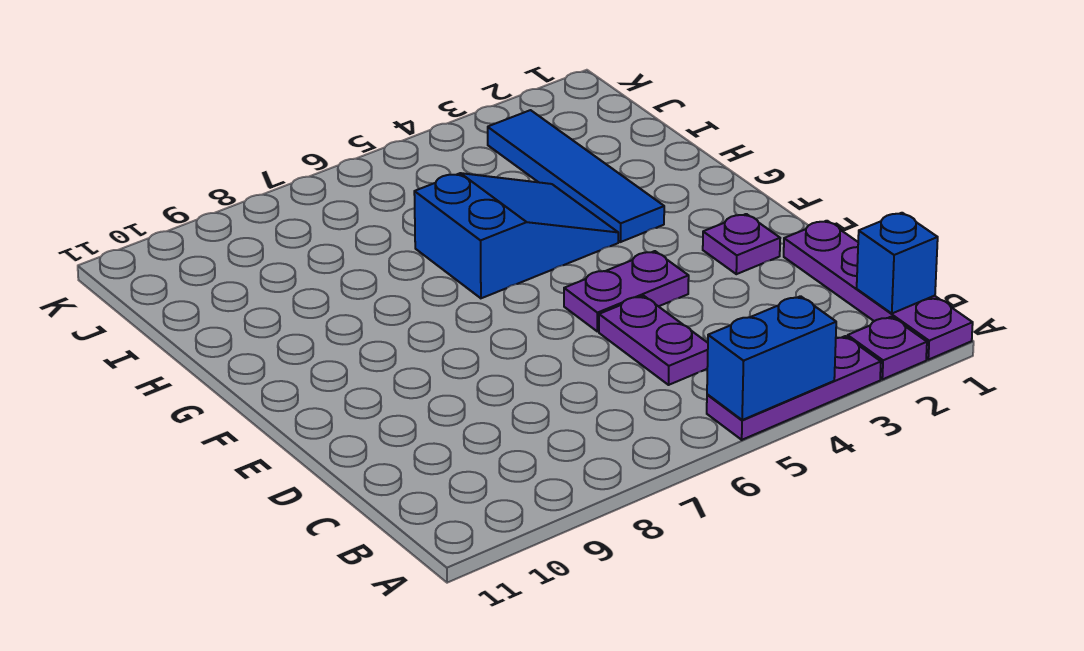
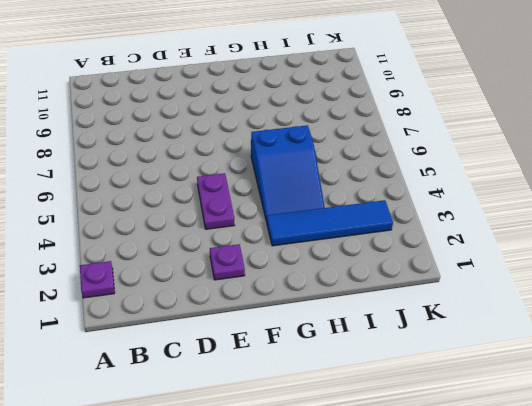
none -> purple 1x4 plate [784,221,973,360]
none -> purple 1x3 plate [707,336,881,440]

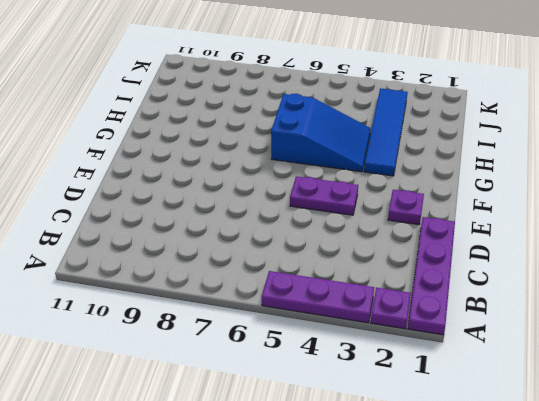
none -> purple 1x2 plate [599,296,708,385]
none -> blue 1x2 brick [707,296,836,420]

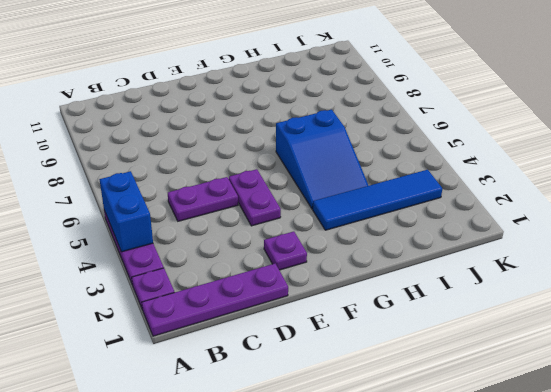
none -> blue 1x1 brick [857,213,938,313]

